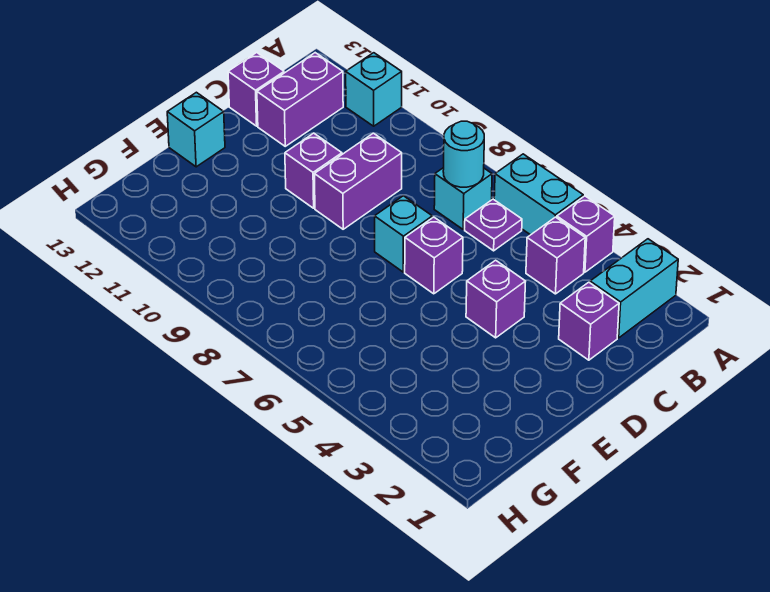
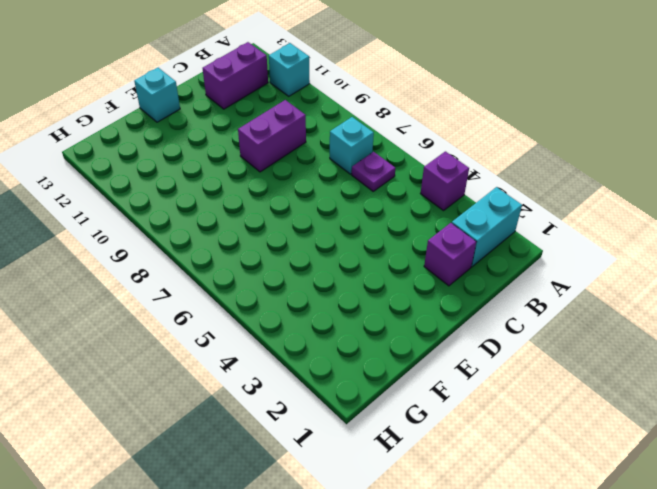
none -> cyan 1x2 brick [494,154,583,235]
none -> purple 1x1 brick [526,217,585,294]
none -> purple 1x1 brick [228,53,284,126]

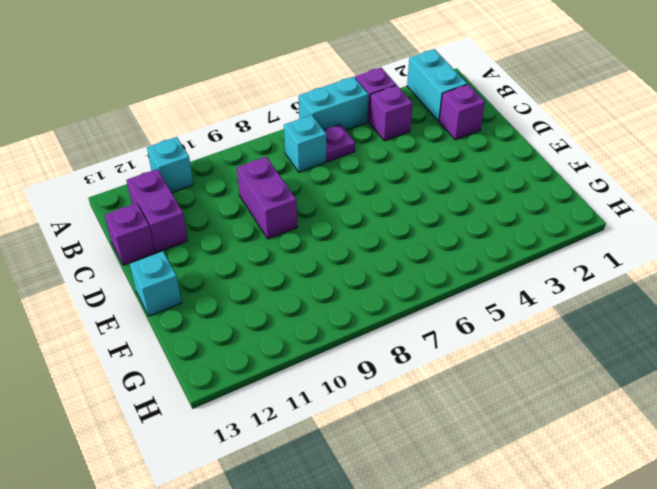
none -> purple 1x1 brick [466,260,526,338]
none -> purple 1x1 brick [405,217,463,294]
none -> cyan 1x1 brick [375,196,432,272]

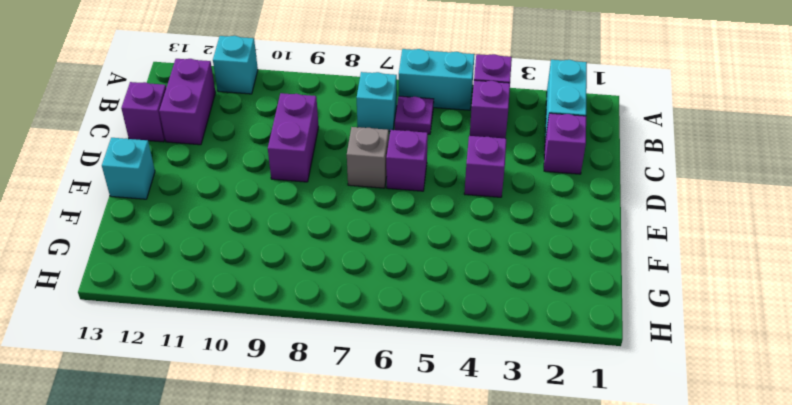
grey 1x1 brick [347,127,389,188] -> cyan 1x1 brick [375,196,432,272]
none -> purple 1x1 brick [285,133,342,208]
none -> cyan 1x1 round brick [443,121,484,187]

